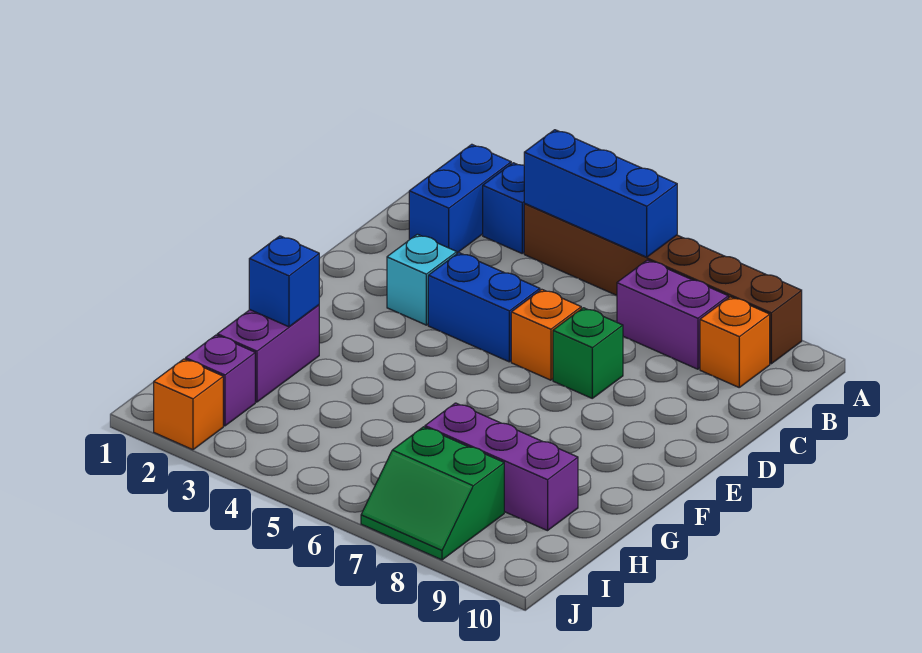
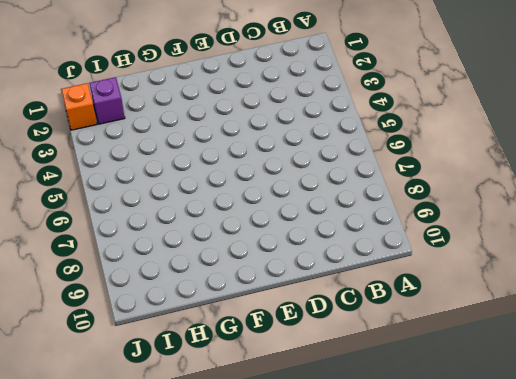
none -> blue 1x2 brick [409,144,511,253]
none -> blue 1x1 brick [483,163,525,253]
none -> brown 1x6 brick [524,204,802,364]

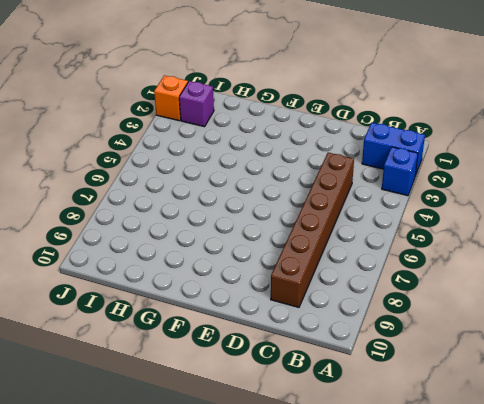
brown 1x6 brick [271,153,354,307] -> brown 1x6 brick moved to [524,204,802,364]
none -> purple 1x2 brick [617,260,728,369]
none -> orange 1x1 brick [700,297,770,387]
none -> cyan 1x1 brick [387,234,457,325]

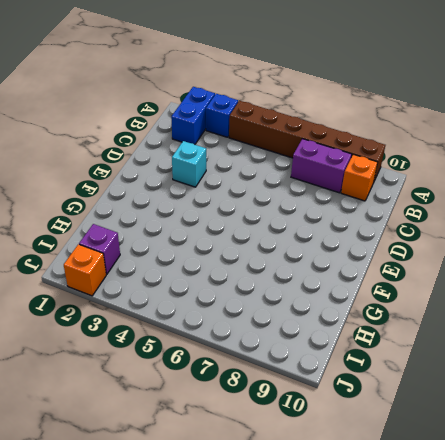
none -> blue 1x2 brick [428,253,540,362]
none -> orange 1x1 brick [511,289,581,380]
none -> green 1x1 brick [553,308,623,398]

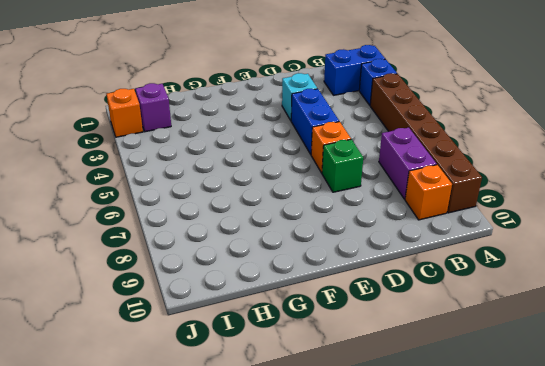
none -> purple 1x2 brick [217,305,319,402]
none -> purple 1x3 brick [425,403,578,531]
none -> green 2x2 slope [361,427,504,560]

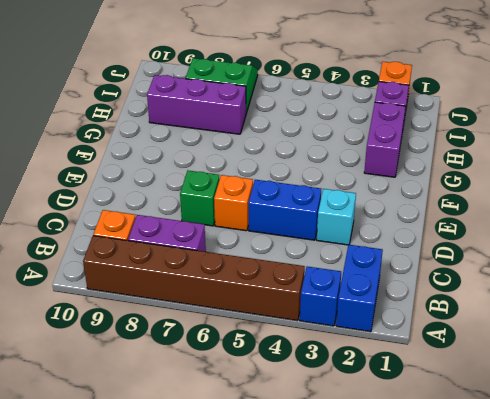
none -> blue 1x3 brick [524,130,677,257]
none -> blue 1x1 brick [249,236,319,327]

